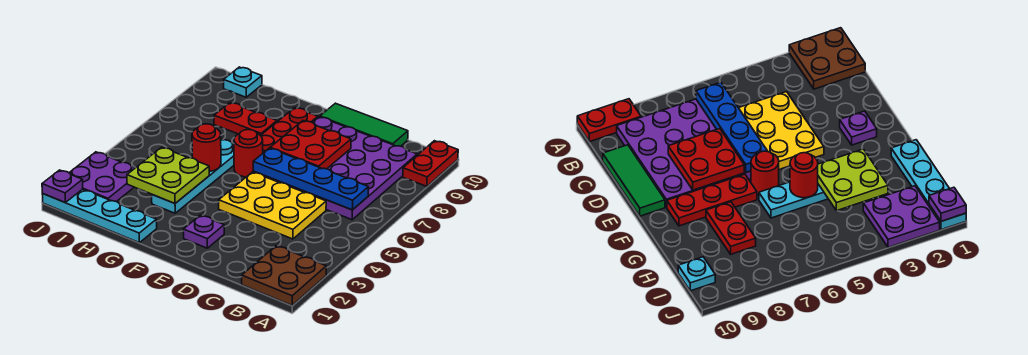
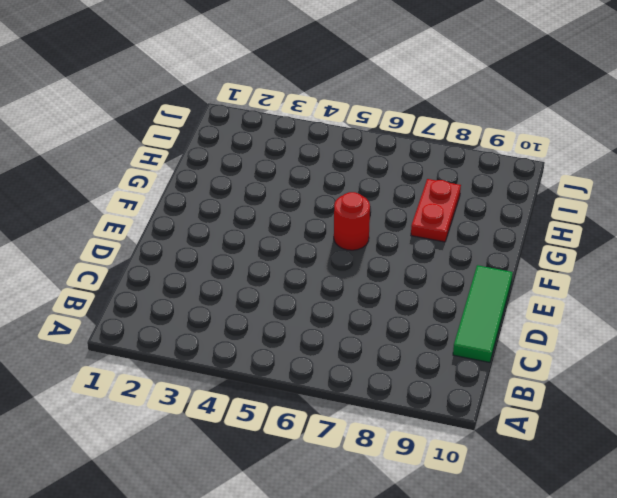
none -> brown 2x2 plate [242,246,326,305]
none -> red 1x2 plate [403,141,458,186]
none -> purple 4x4 plate [253,117,417,220]

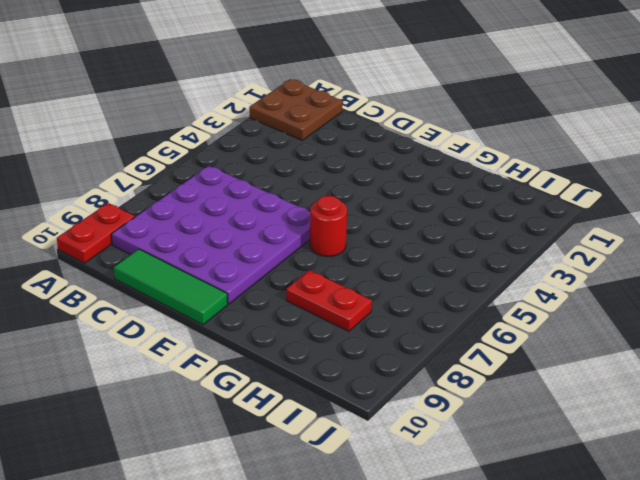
none -> yellow 2x3 plate [219,172,326,239]
none -> purple 1x1 plate [183,215,224,248]
none -> red 1x3 plate [260,108,318,153]

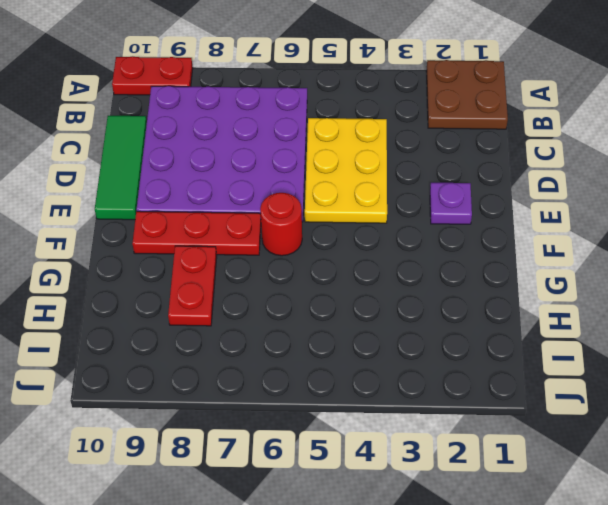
none -> cyan 1x4 plate [42,189,157,243]
none -> cyan 1x4 plate [152,139,234,213]
none -> purple 2x2 plate [69,152,135,202]

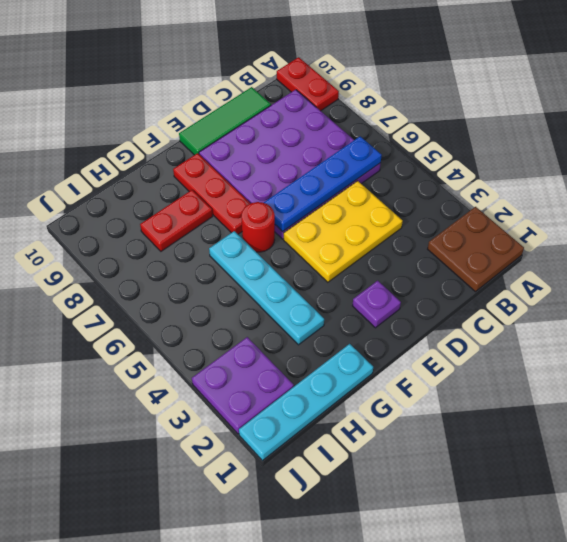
none -> cyan 1x1 plate [224,67,262,97]
none -> red 2x2 plate [270,121,351,169]
none -> lime 2x2 plate [127,147,209,203]

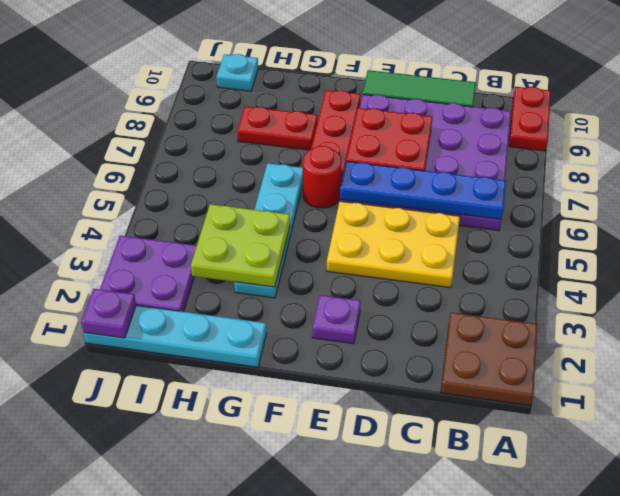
none -> red 1x1 round brick [192,124,221,171]

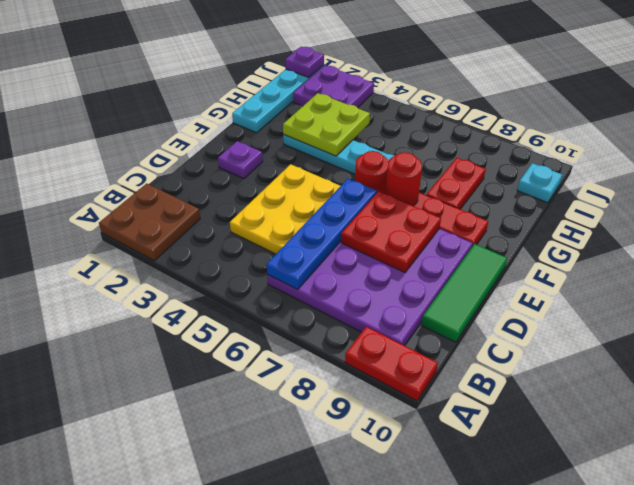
red 1x1 round brick [385,152,422,206] -> red 1x1 round brick moved to [192,124,221,171]

